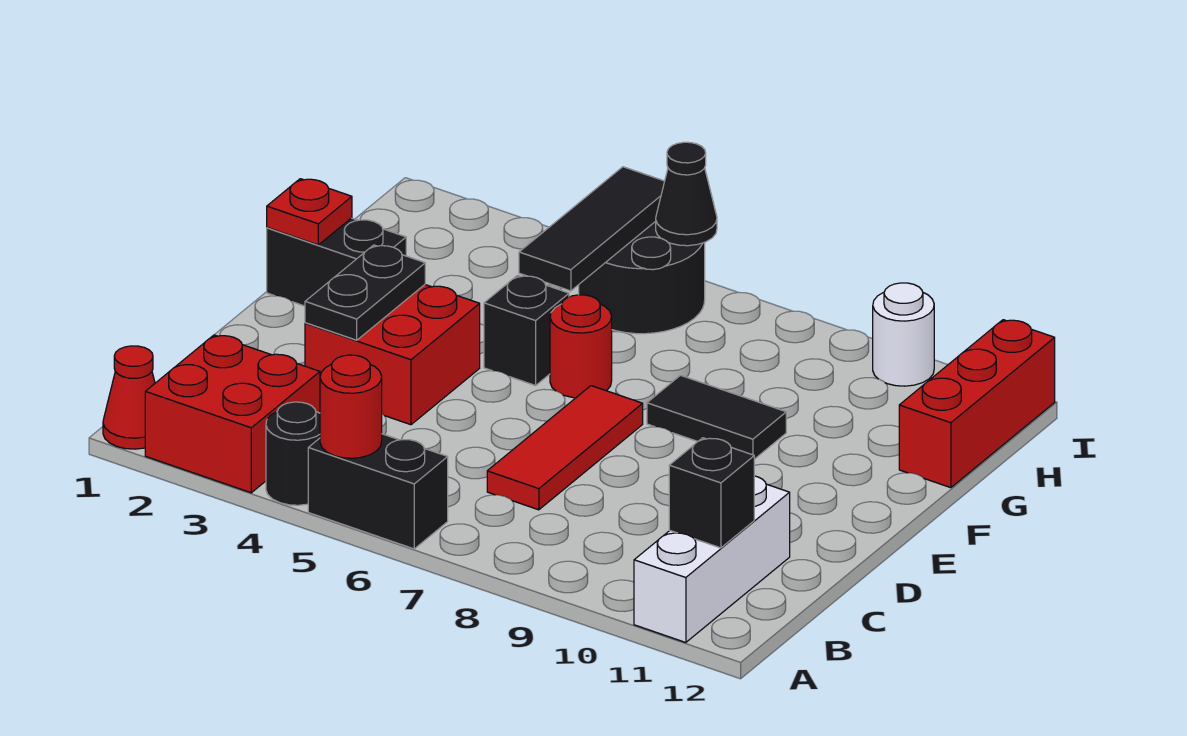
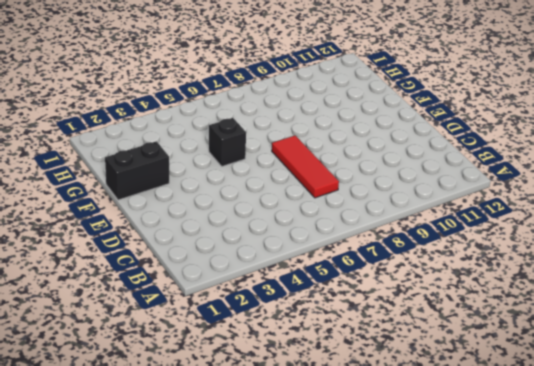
none -> red 1x1 cone [103,346,155,449]
none -> red 2x2 brick [145,335,320,493]
none -> black 1x1 round brick [266,402,320,505]

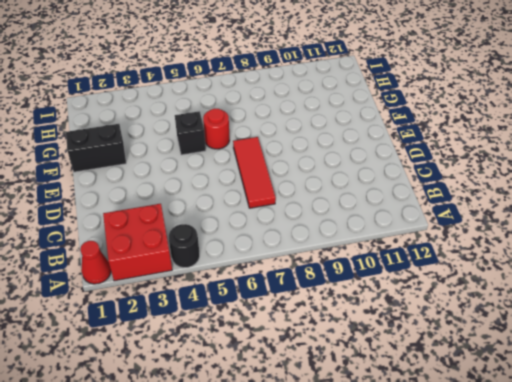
none -> black 1x2 brick [308,434,448,549]
none -> white 1x3 brick [634,476,790,643]
none -> red 2x2 brick [305,285,480,425]

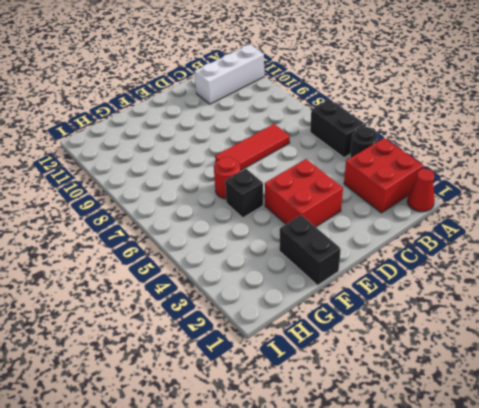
none -> black 1x2 tile [647,375,786,459]
none -> red 1x3 brick [899,320,1055,488]
none -> black 2x2 round brick [579,221,705,334]

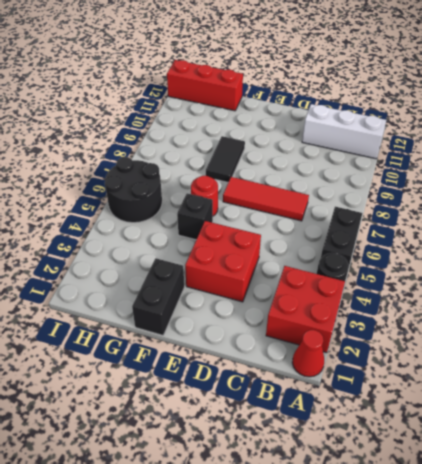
none -> white 1x1 round brick [873,283,934,386]
none -> red 1x1 round brick [320,355,382,458]
none -> black 1x1 brick [669,438,754,548]

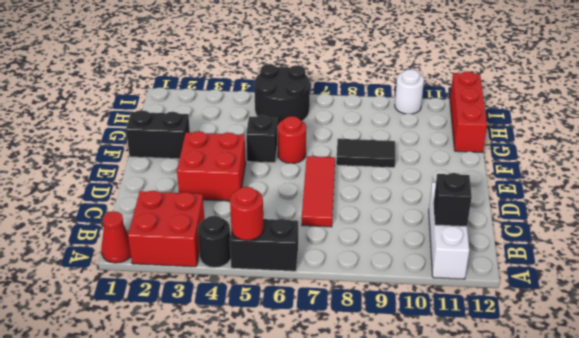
none -> black 1x2 plate [305,245,425,340]
none -> red 1x1 plate [267,179,352,245]
none -> black 1x3 tile [519,167,665,291]

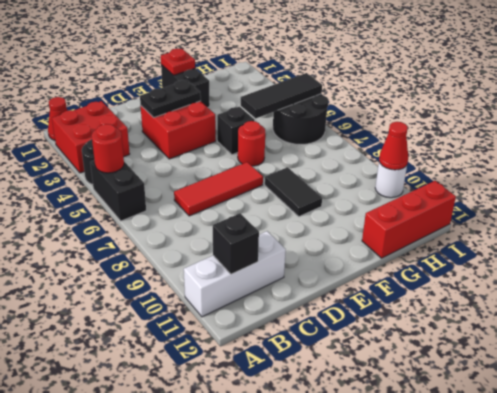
red 1x1 cone [379,122,408,170] -> none
none -> black 1x1 cone [656,142,717,246]

